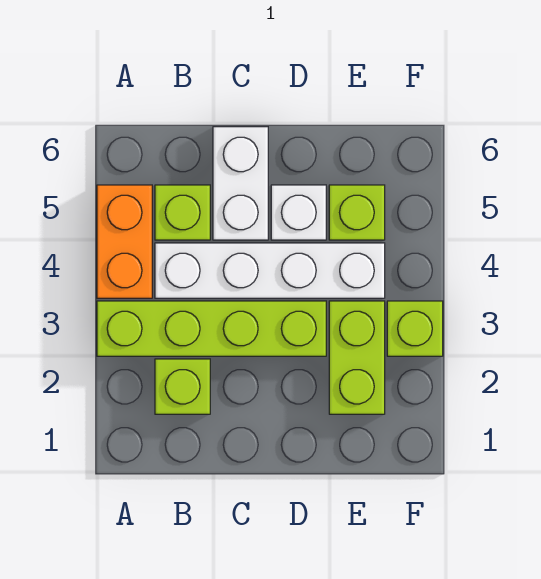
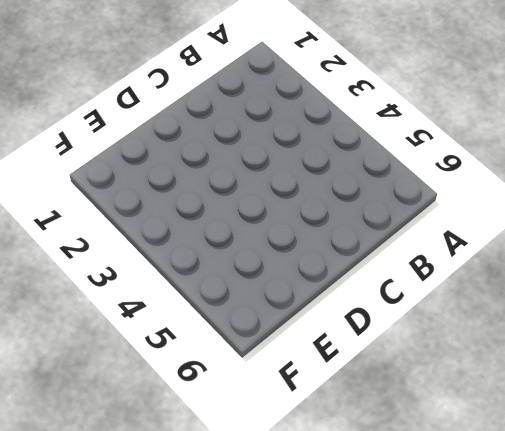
none -> lime 1x4 brick [97,301,326,356]
none -> orange 1x2 brick [97,185,152,298]

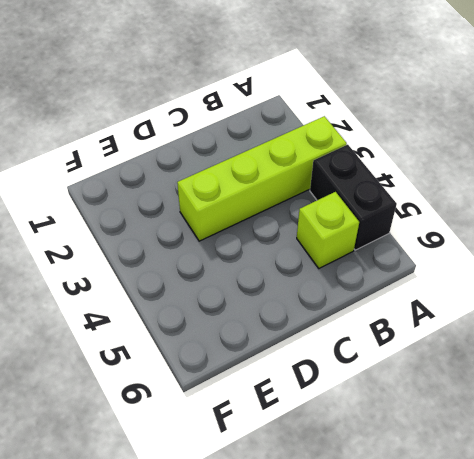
black 1x2 brick [310,145,397,250] -> orange 1x2 brick [97,185,152,298]
none -> lime 1x1 brick [155,359,210,414]
none -> white 1x4 brick [155,243,385,298]

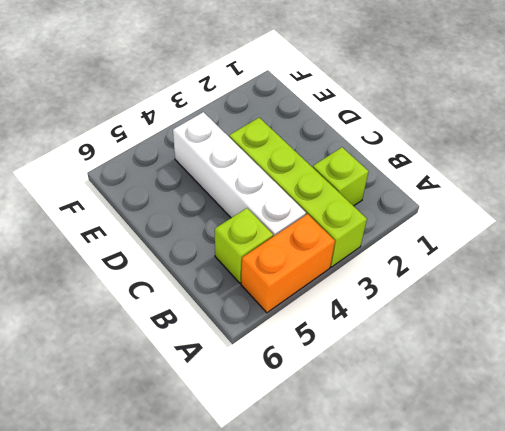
none -> white 1x2 brick [213,127,268,240]
none -> white 1x1 brick [271,185,326,240]

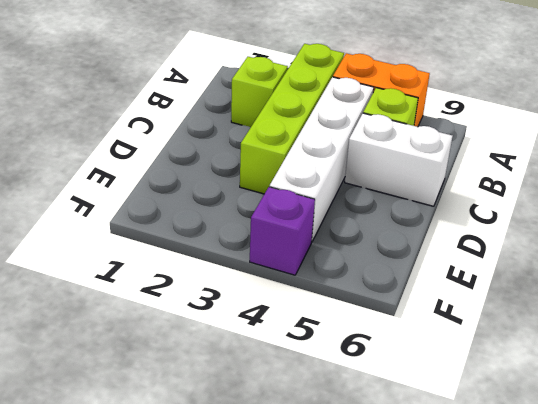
purple 1x1 brick [250,187,315,275] -> none
none -> white 1x1 brick [271,185,326,240]
none -> lime 1x2 brick [329,301,385,414]

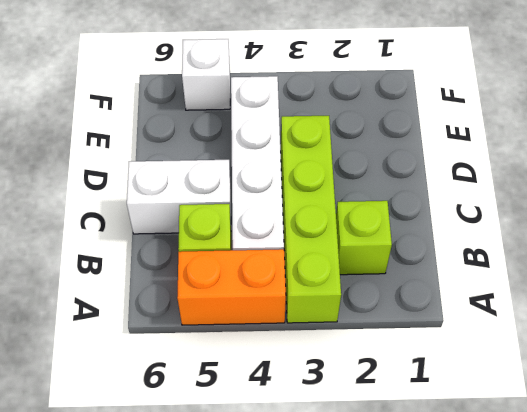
white 1x1 brick [182,39,230,110] -> white 1x1 brick moved to [271,185,326,240]
none -> lime 1x2 brick [329,301,385,414]
none -> lime 1x1 brick [329,185,385,240]

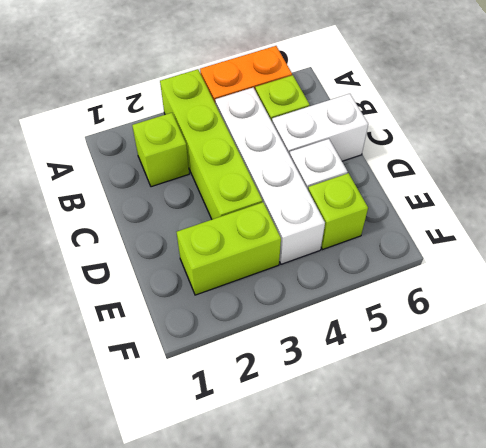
none -> lime 1x1 brick [387,301,443,356]

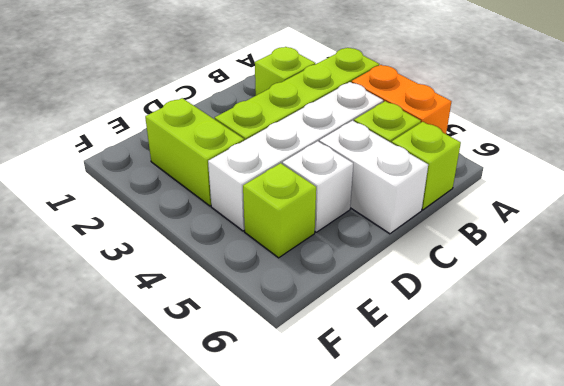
lime 1x1 brick [392,122,461,210] -> lime 1x1 brick moved to [387,301,443,356]

